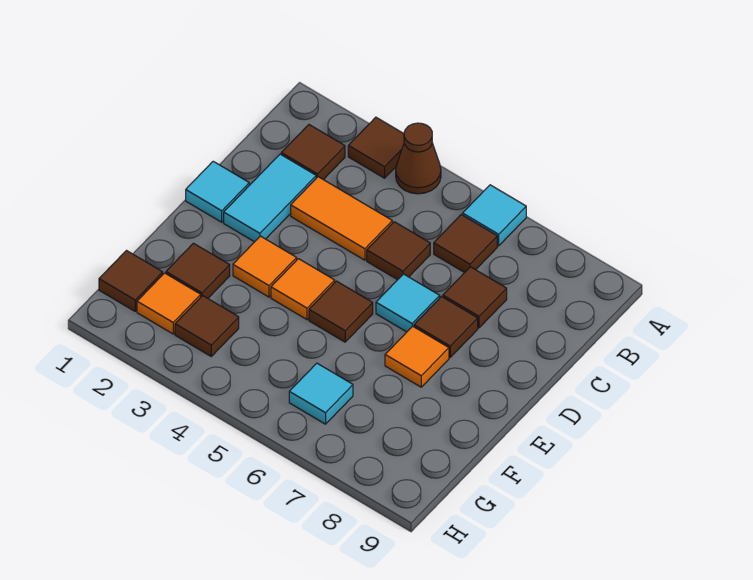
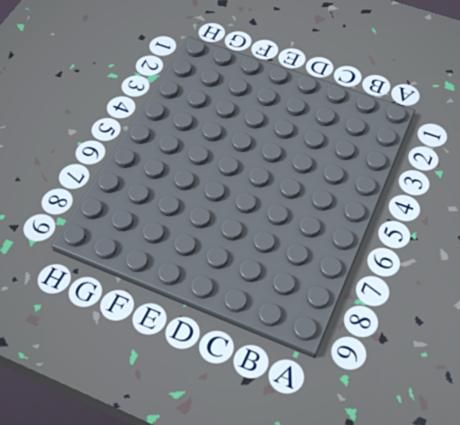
none -> brown 1x1 tile [348,117,404,178]
none -> brown 1x1 cone [396,123,441,194]
none -> cyan 1x1 tile [463,185,526,246]

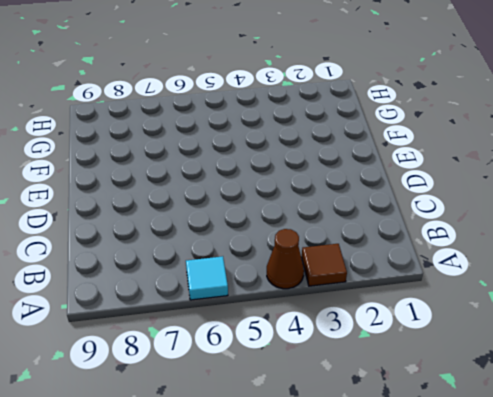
none -> brown 1x1 tile [281,125,345,180]
none -> brown 1x1 tile [434,215,497,273]
none -> cyan 1x2 tile [224,154,316,242]

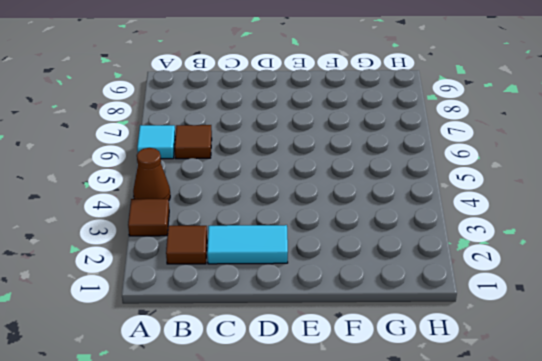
none -> orange 1x2 tile [291,177,392,260]
none -> brown 1x1 tile [367,222,430,280]
none -> brown 1x1 tile [443,267,507,328]

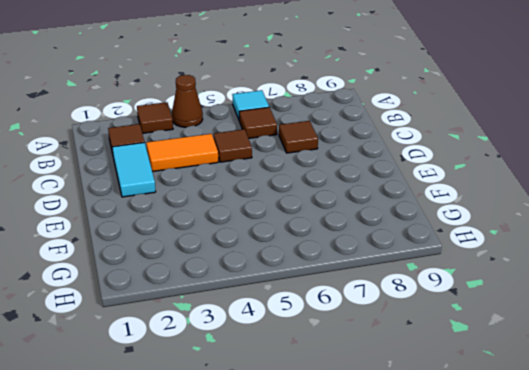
none -> cyan 1x1 tile [186,161,249,222]
none -> cyan 1x1 tile [376,274,440,332]
none -> brown 1x1 tile [414,297,478,357]

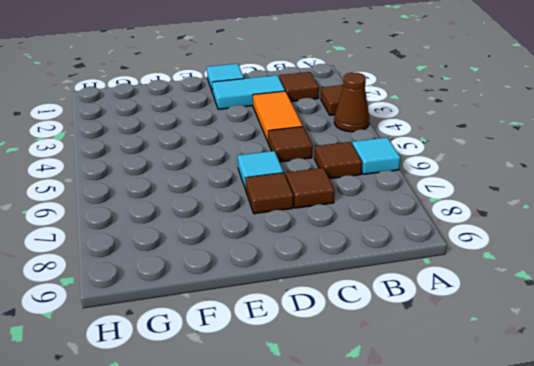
none -> orange 1x1 tile [233,236,297,297]
none -> orange 1x1 tile [271,259,335,320]
none -> brown 1x1 tile [309,281,373,342]

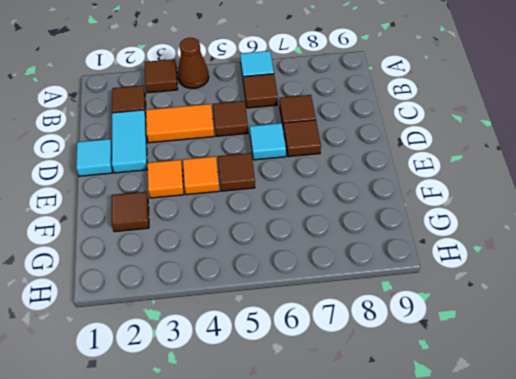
none -> orange 1x1 tile [385,326,449,387]
none -> brown 1x1 tile [99,251,163,311]
none -> orange 1x1 tile [137,273,201,334]

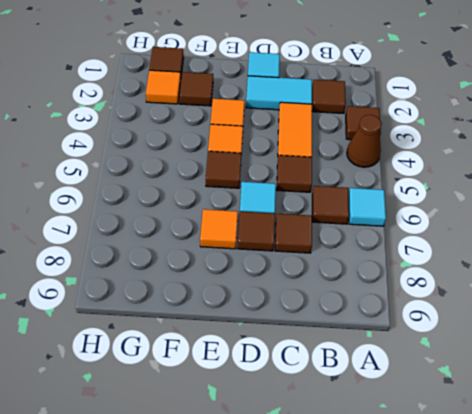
none -> brown 1x1 tile [175,296,239,356]
none -> cyan 1x1 tile [289,363,353,424]

